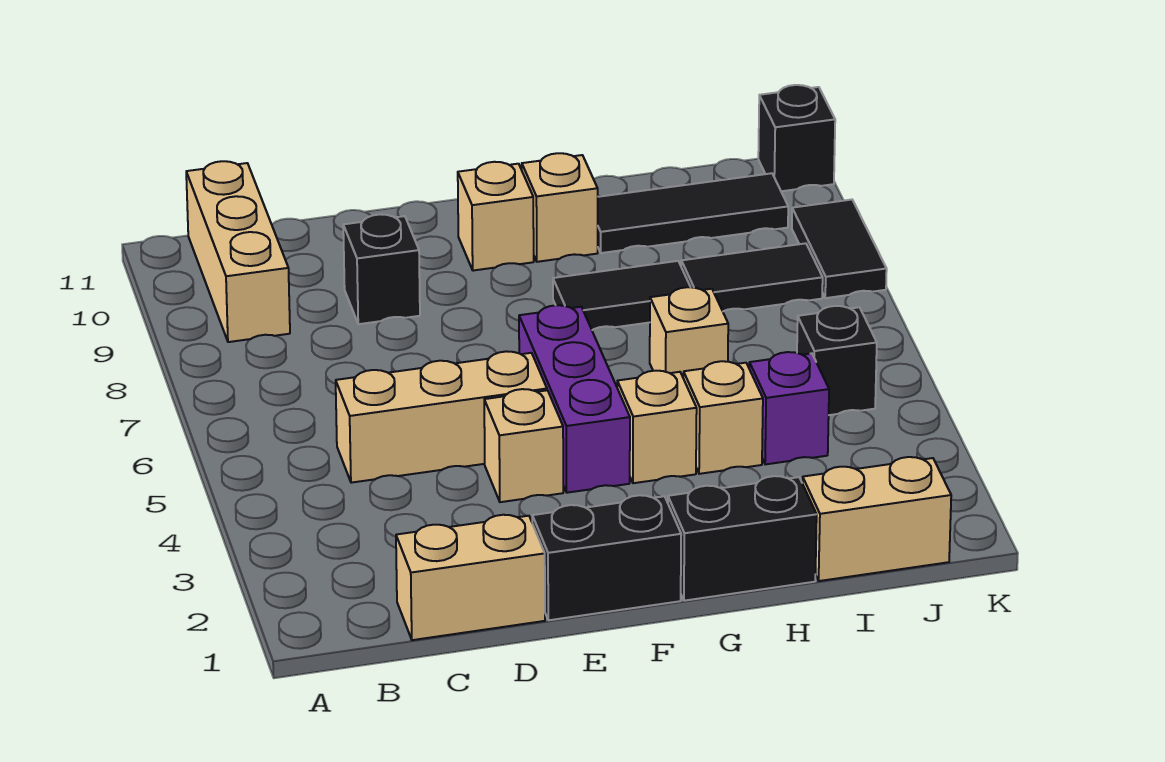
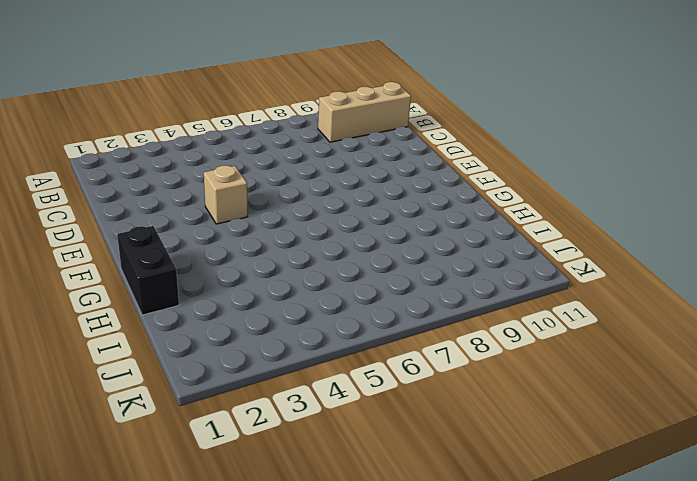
none -> tan 1x2 brick [396,515,545,640]
none -> tan 1x3 brick [336,351,547,483]
none -> black 1x1 brick [343,214,420,324]

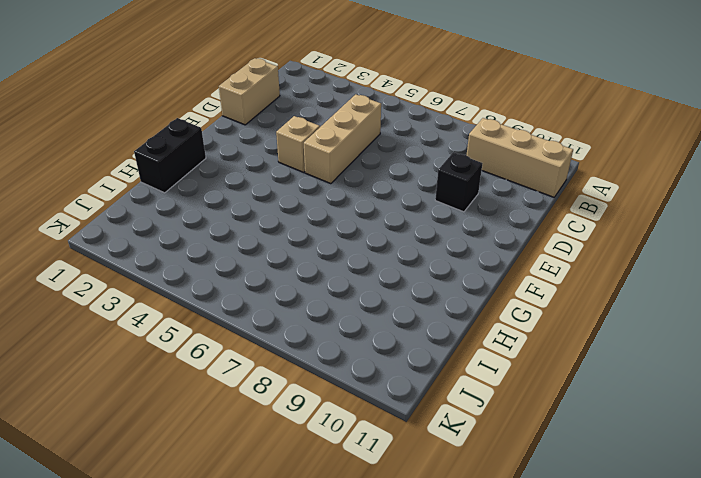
none -> black 1x2 brick [532,495,681,620]
none -> purple 1x3 brick [519,305,630,493]
none -> tan 1x1 brick [458,162,534,271]

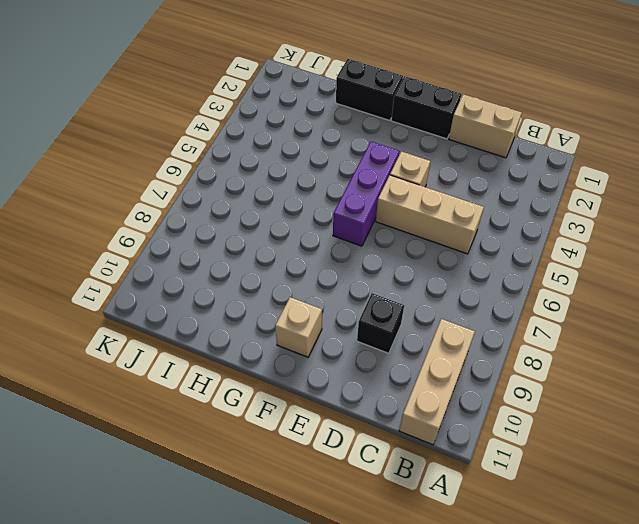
none -> tan 1x1 brick [617,371,697,483]
none -> black 1x2 tile [553,261,690,330]
none -> tan 1x1 brick [522,153,598,262]

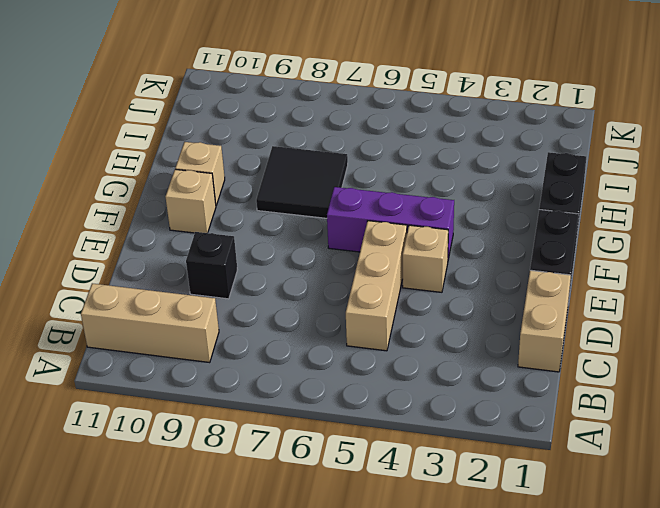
black 2x2 tile [256,146,348,218] -> black 1x2 tile [553,261,690,330]
none -> tan 1x1 brick [617,371,697,483]
none -> tan 1x1 brick [683,361,763,474]
none -> tan 1x1 brick [650,287,728,377]

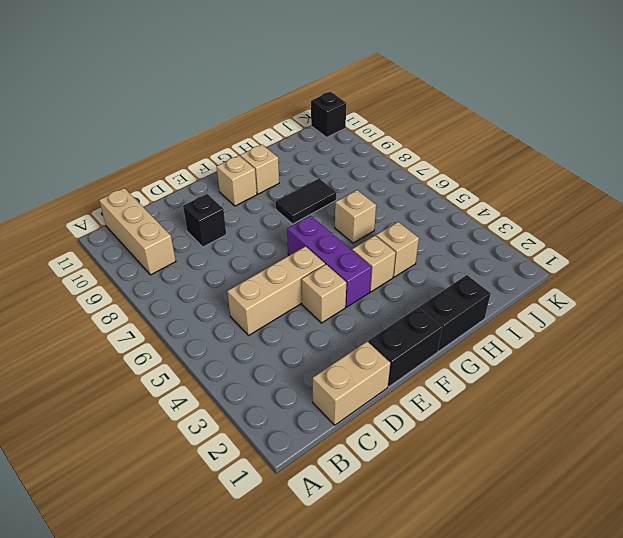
none -> black 1x3 tile [598,173,788,253]
none -> tan 1x2 brick [802,457,951,581]
none -> purple 1x1 brick [749,352,829,464]

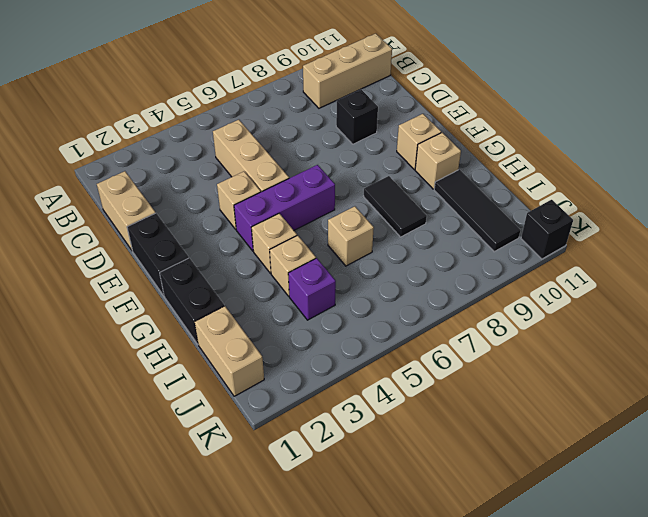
none -> black 1x2 tile [681,243,823,311]
none -> black 1x1 brick [797,306,877,415]
none -> black 1x2 tile [792,200,887,298]

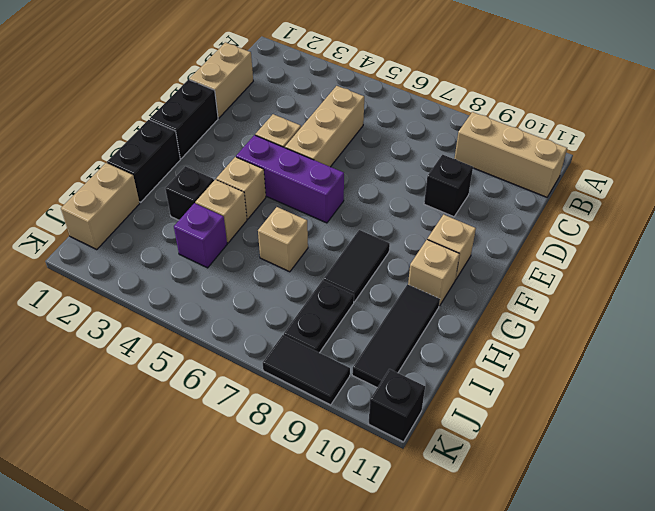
black 1x1 brick [165,166,214,220] -> black 1x1 brick moved to [797,306,877,415]
black 1x2 plate [284,280,354,353] -> black 1x2 tile [681,243,823,311]

